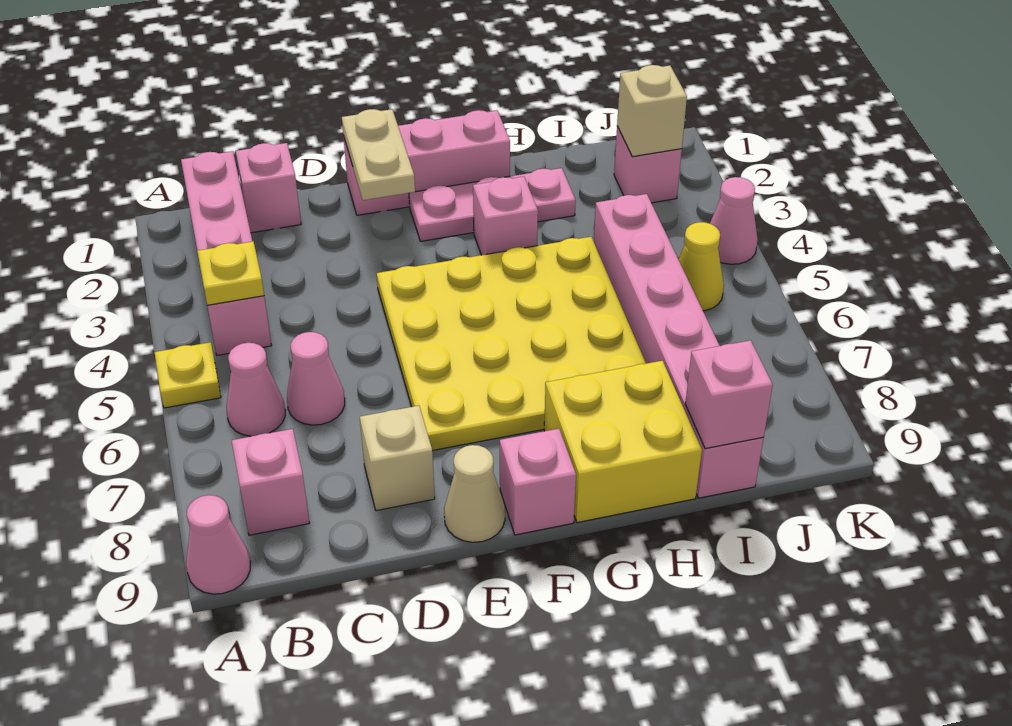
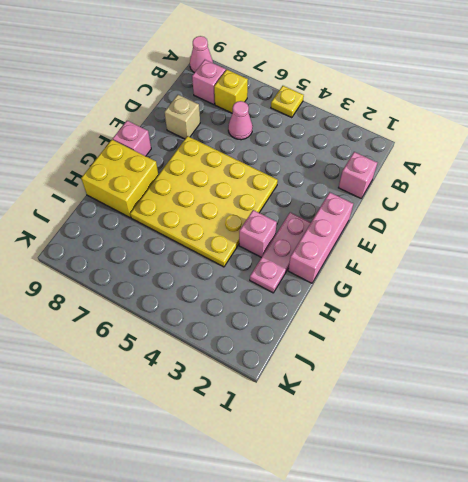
yellow 1x1 brick [214,70,248,113] -> none
none -> pink 1x4 brick [181,151,272,355]
none -> pink 1x1 cone [227,343,285,436]
none -> tan 1x1 cone [444,445,505,542]

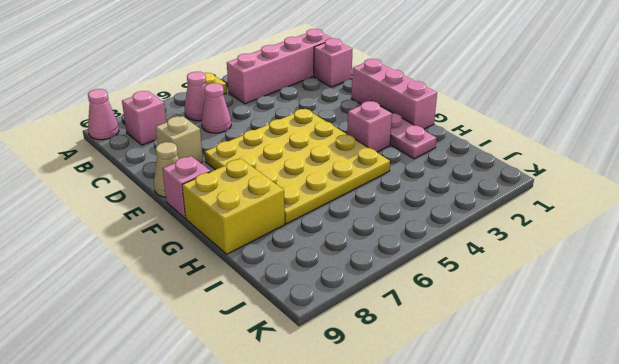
none -> pink 1x6 brick [594,194,764,498]
none -> pink 1x1 brick [614,126,682,203]
none -> yellow 1x1 cone [679,222,724,311]

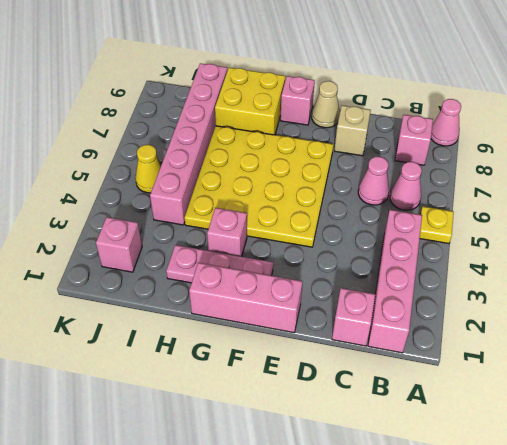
none -> pink 1x1 cone [710,177,758,264]
none -> yellow 1x1 plate [197,241,264,305]
none -> tan 1x2 plate [342,109,415,200]

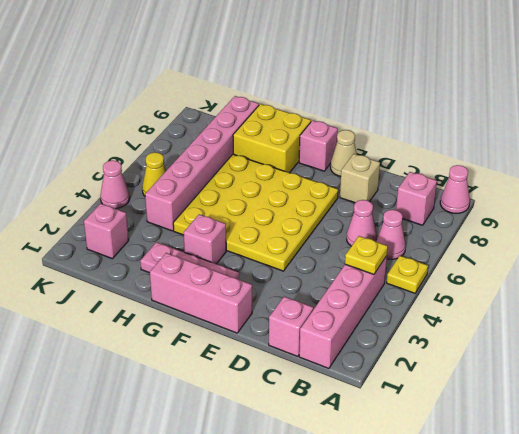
none -> tan 1x2 plate [342,109,415,200]
none -> pink 1x1 brick [685,340,773,449]
none -> tan 1x1 brick [617,65,687,157]

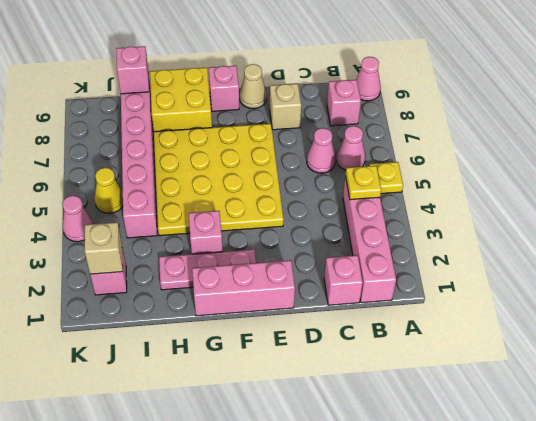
none -> tan 1x2 plate [342,109,415,200]

